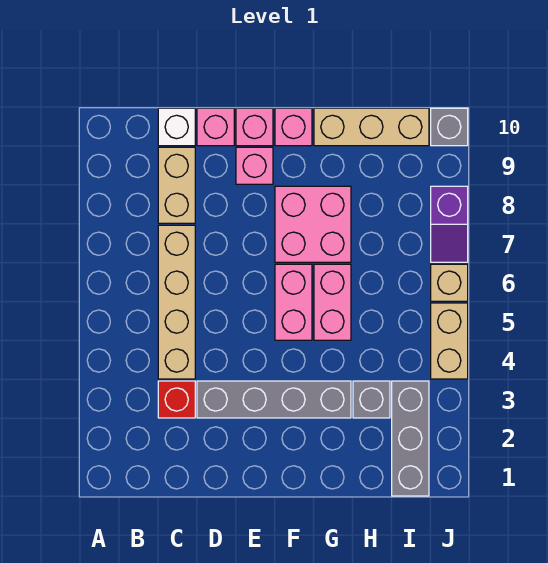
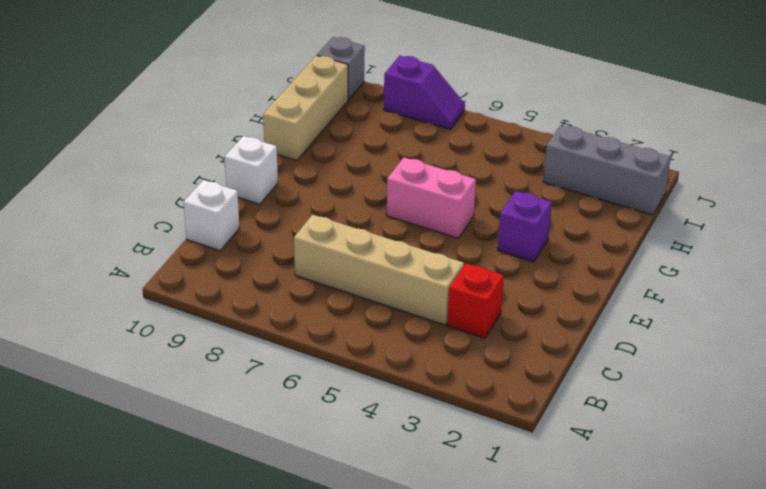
white 1x1 brick [225,136,278,204] -> pink 1x1 brick [236,108,273,146]
purple 1x1 brick [498,191,552,262] -> grey 1x4 brick [197,381,351,418]
none -> tan 1x2 brick [158,147,195,223]
none -> pink 1x1 brick [197,108,234,146]
none -> pink 1x1 brick [236,147,273,184]

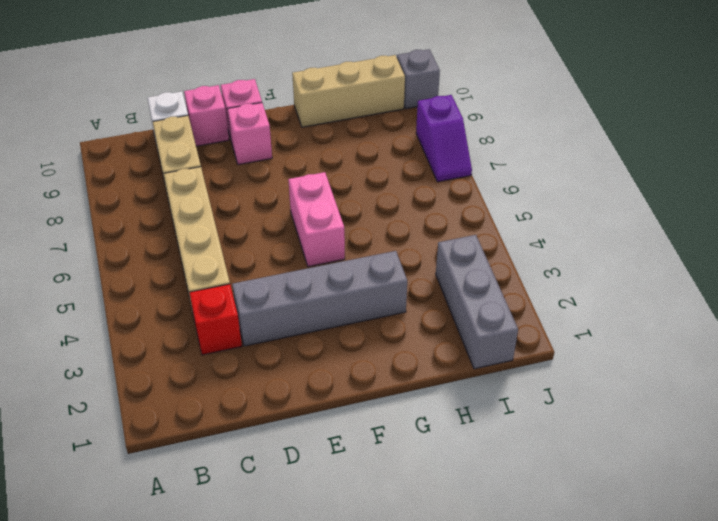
none -> pink 2x2 brick [275,186,351,262]
none -> pink 1x1 brick [275,108,312,146]
none -> pink 1x2 brick [314,264,351,340]

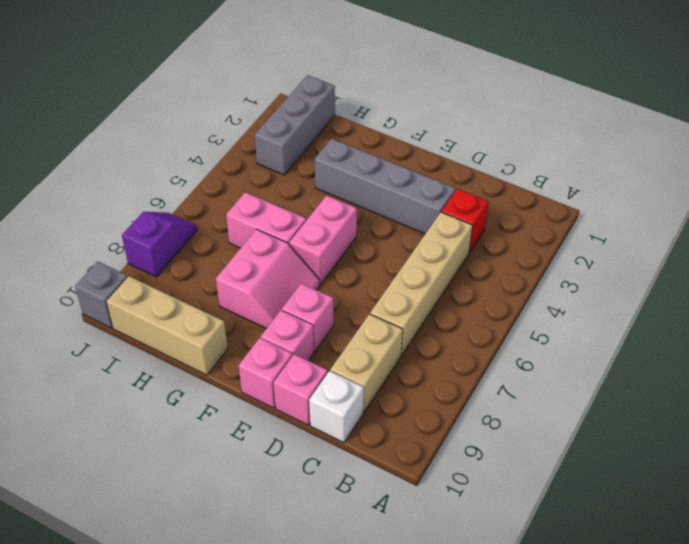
pink 1x1 brick [282,283,334,351] -> pink 1x1 brick moved to [275,108,312,146]
pink 2x2 slope [216,229,320,329] -> pink 2x2 brick [275,186,351,262]
pink 1x2 brick [226,192,306,248] -> pink 1x2 brick turned to [314,264,351,340]
none -> grey 1x1 brick [353,381,390,418]
none -> tan 1x2 brick [431,303,468,379]
none -> tan 1x1 brick [431,264,468,301]

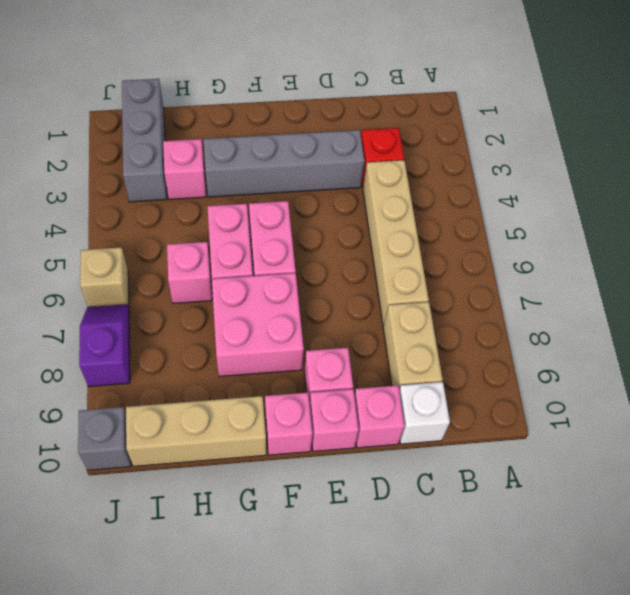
pink 1x1 brick [163,139,206,199] -> grey 1x1 brick [353,381,390,418]
pink 1x1 brick [167,242,212,303] -> none
none -> tan 1x2 brick [431,303,468,379]

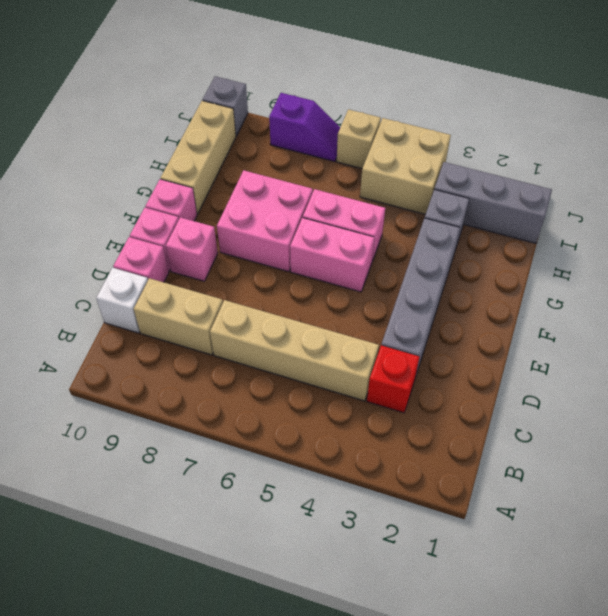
tan 2x2 brick [360,118,451,214] -> tan 1x2 brick [431,303,468,379]

